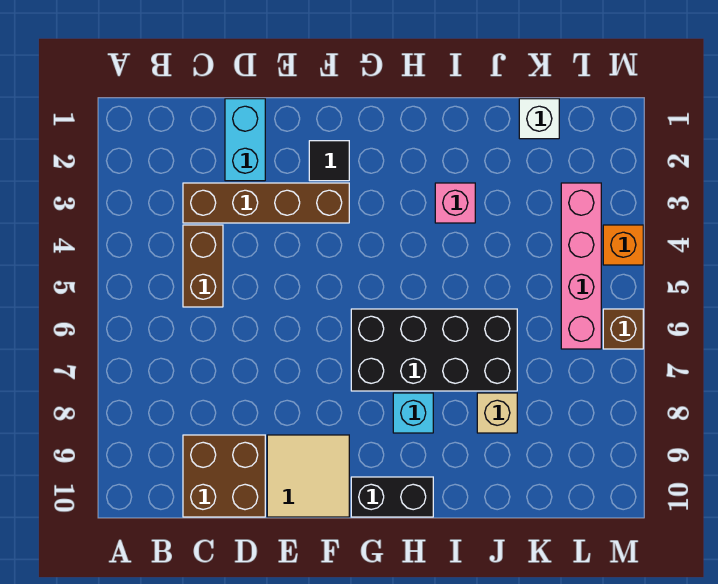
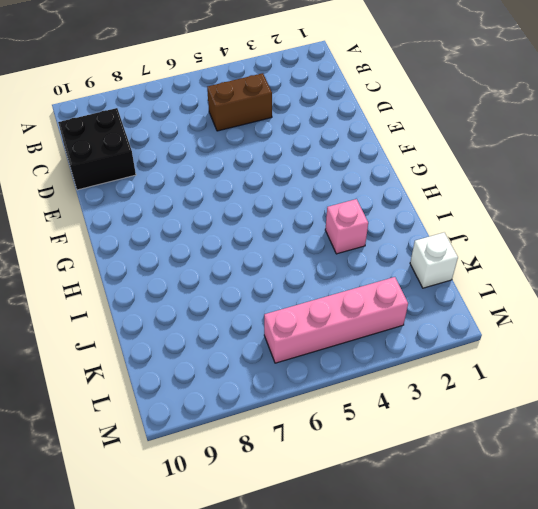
black 2x2 brick [58,108,136,190] -> brown 2x2 brick [183,435,265,517]
none -> brown 1x4 brick [183,183,349,223]
none -> cyan 1x2 brick [225,99,265,181]
none -> tan 2x2 tile [267,435,349,517]

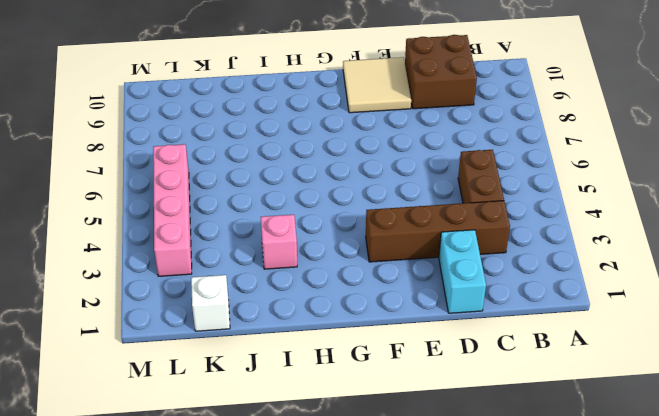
none -> black 1x1 tile [309,141,349,181]
none -> black 2x4 brick [351,309,517,391]
none -> black 1x2 brick [351,477,433,517]

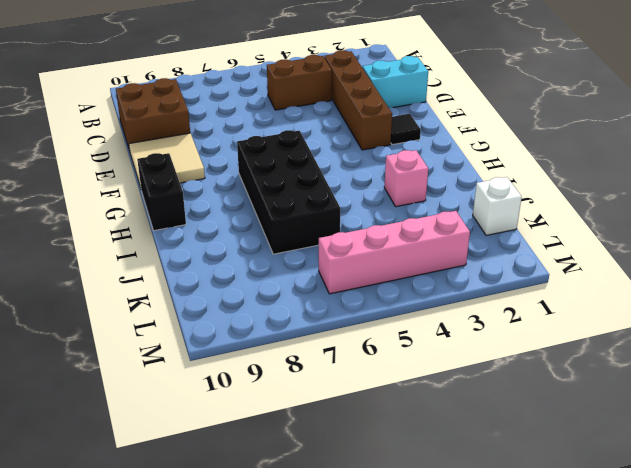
none -> cyan 1x1 brick [393,393,433,433]
none -> tan 1x1 brick [477,393,517,433]
none -> orange 1x1 brick [603,225,643,265]

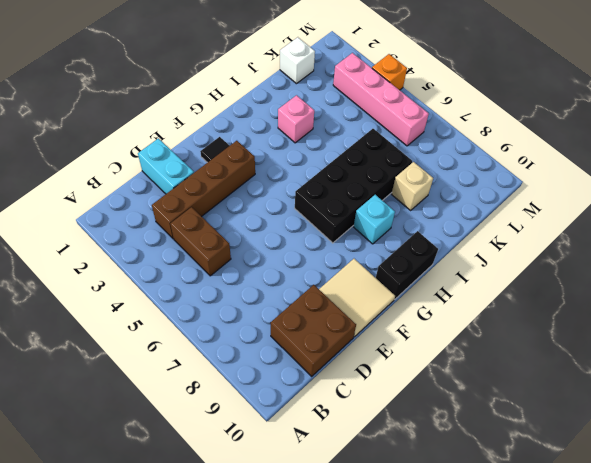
none -> brown 1x1 brick [603,309,643,349]

